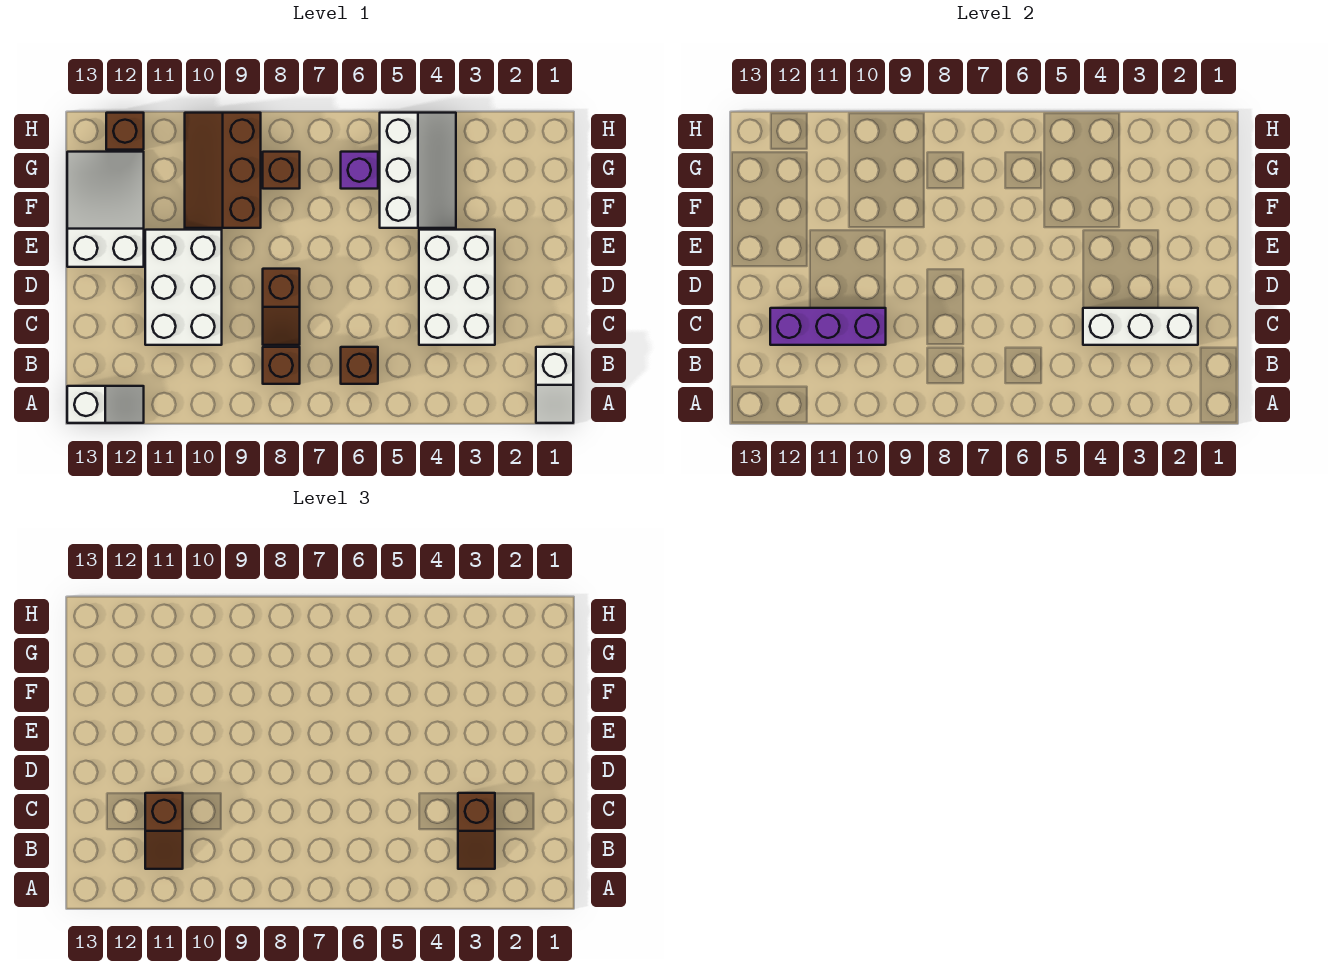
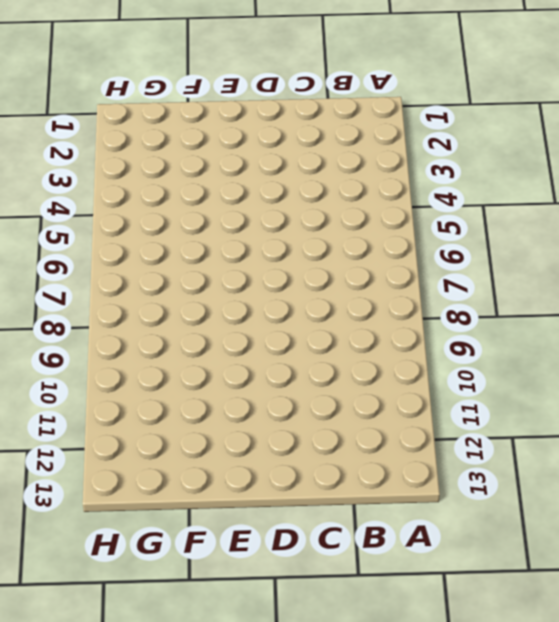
none -> white 1x2 slope [536,347,573,423]
none -> white 1x2 slope [67,386,144,423]
none -> brown 1x1 brick [341,347,378,384]

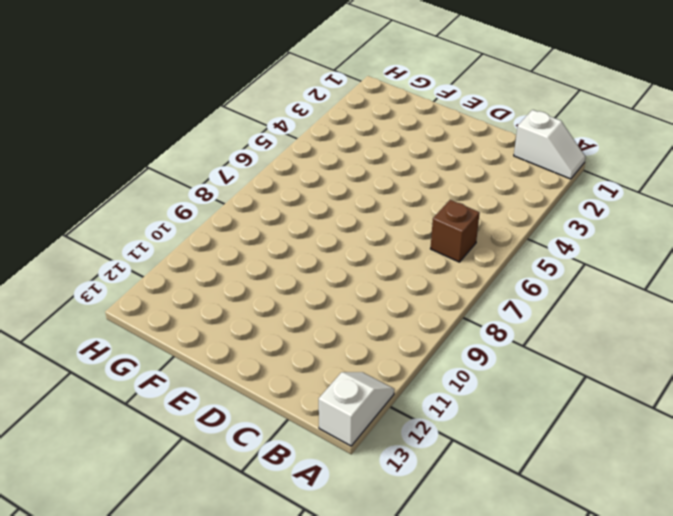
none -> brown 1x1 brick [263,347,300,384]
none -> white 2x3 brick [419,230,495,345]
none -> brown 1x2 slope [263,269,300,345]

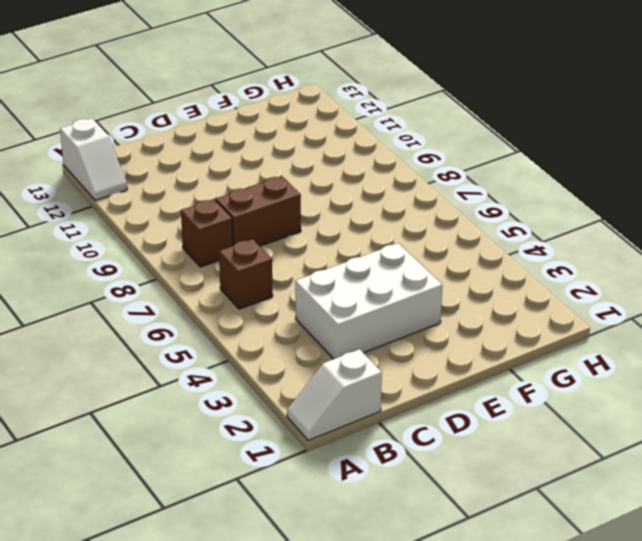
brown 1x2 brick [216,176,301,246] -> brown 1x2 slope [263,269,300,345]
none -> white 2x3 brick [145,230,222,345]
none -> white 2x3 slope [67,152,144,267]
none -> white 2x3 slope [380,113,456,228]

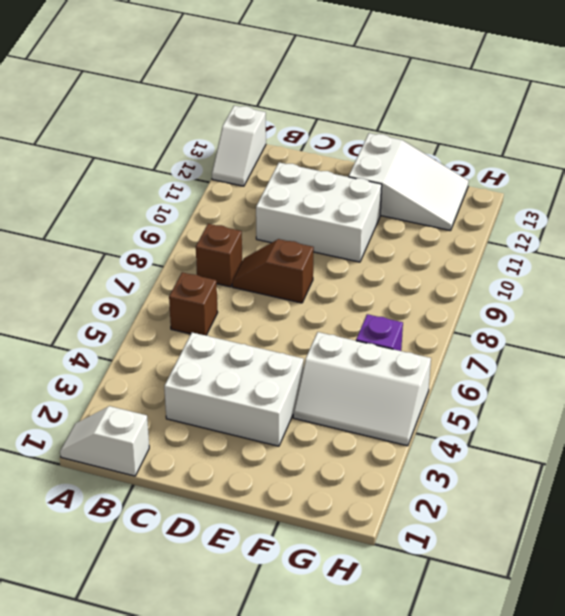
none -> brown 2x3 slope [185,113,261,228]
none -> brown 1x1 brick [263,152,300,189]
none -> brown 1x1 brick [106,113,144,150]

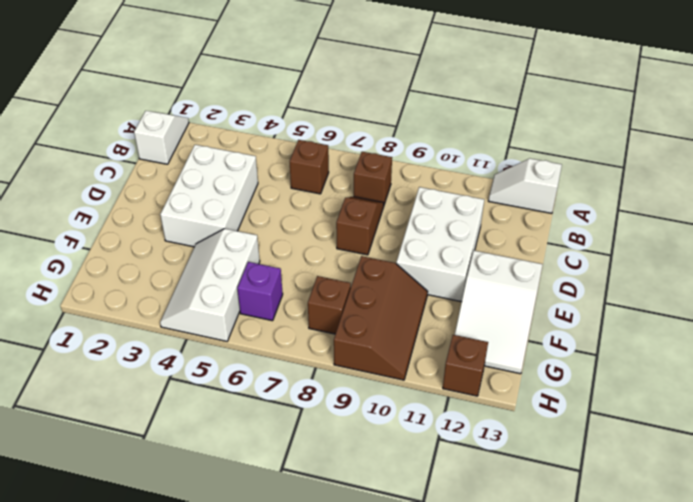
none -> white 1x3 brick [1083,308,1198,345]
none -> purple 1x3 brick [770,308,886,345]
none -> brown 1x2 slope [458,793,495,869]

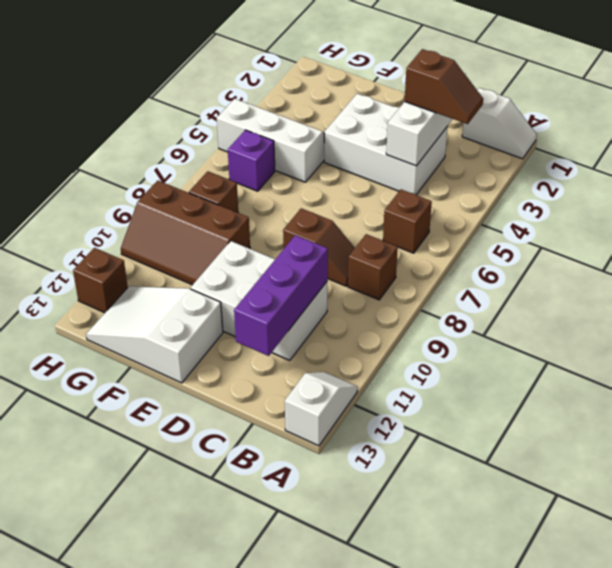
none -> brown 1x2 slope [145,793,183,869]

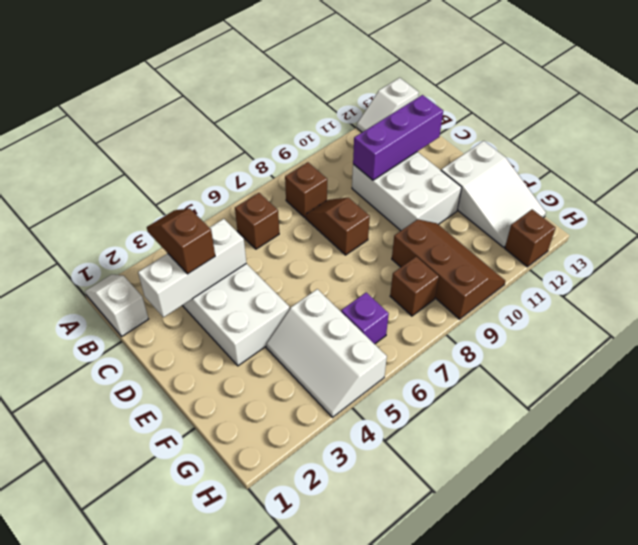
none -> brown 1x2 slope [145,793,183,869]

